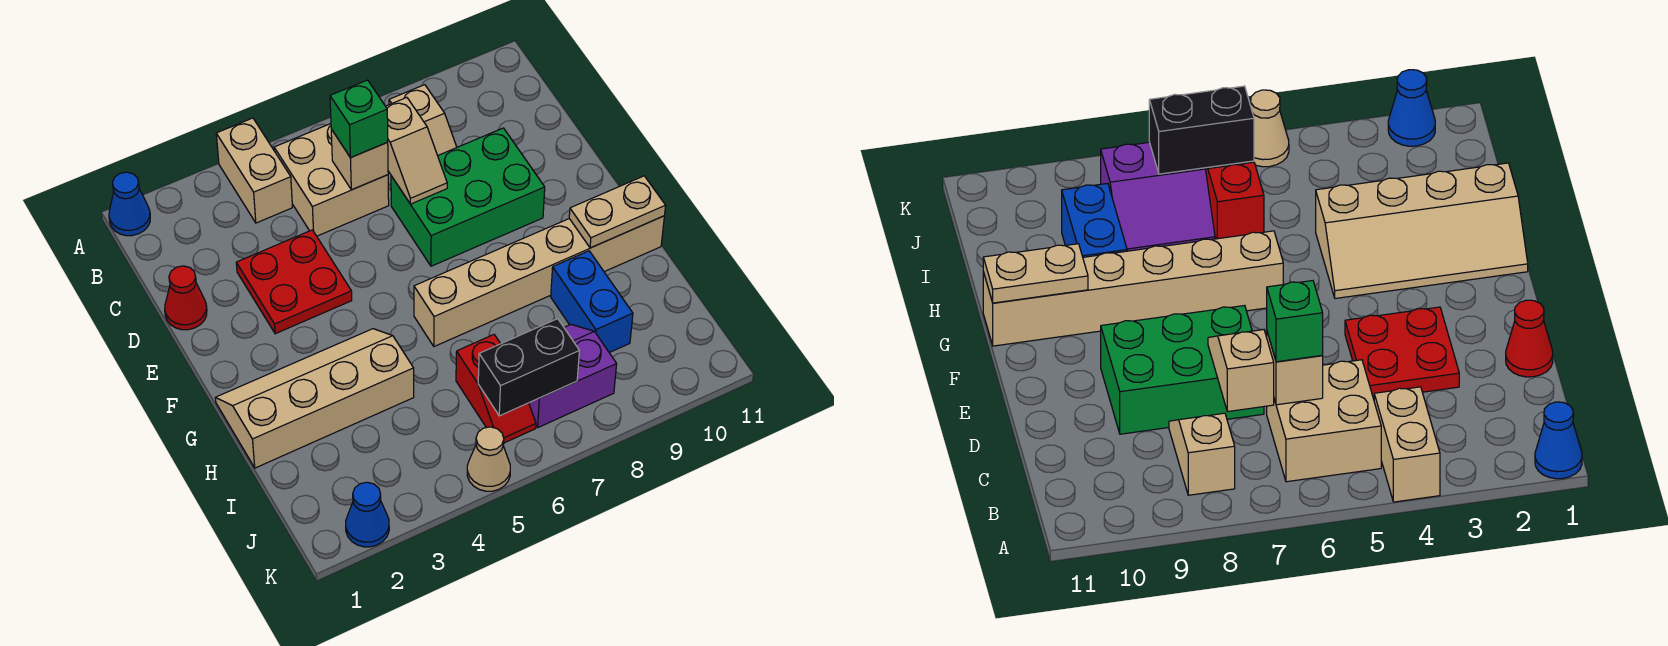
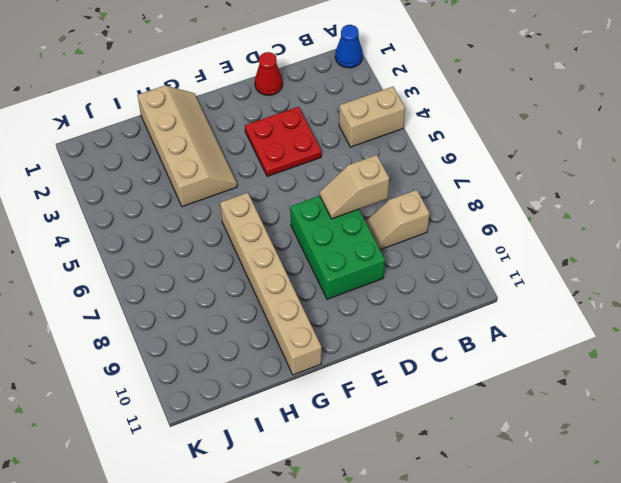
none -> tan 2x2 brick [274,124,389,236]
none -> blue 1x2 brick [551,251,633,353]
none -> red 1x2 slope [456,335,536,443]

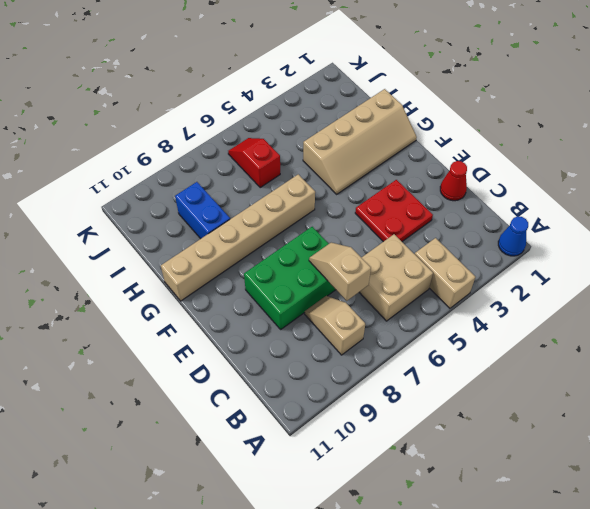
none -> purple 2x2 slope [529,325,617,427]
none -> blue 1x1 cone [346,482,389,547]
none -> tan 1x1 cone [467,427,510,491]

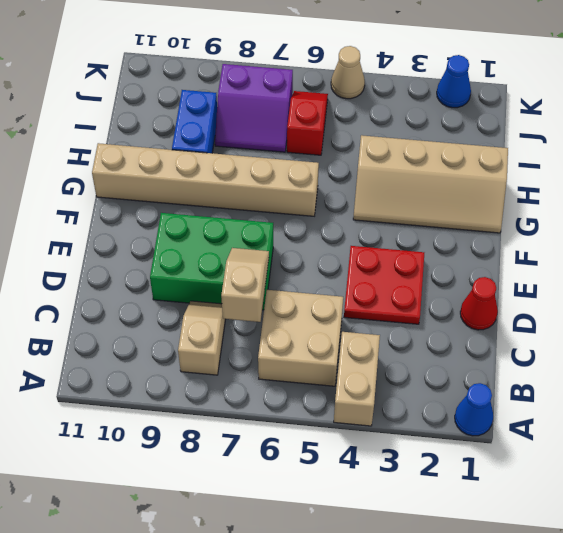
none -> tan 1x1 brick [331,129,388,190]
none -> tan 1x2 plate [569,176,666,248]
none -> black 1x2 brick [478,319,579,416]

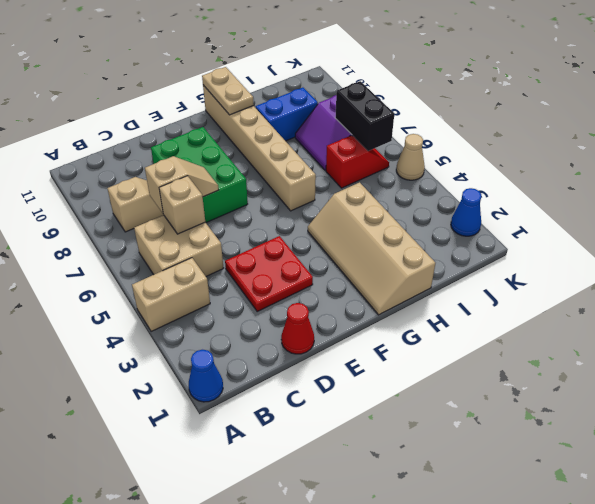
none -> green 1x1 brick [330,80,388,158]

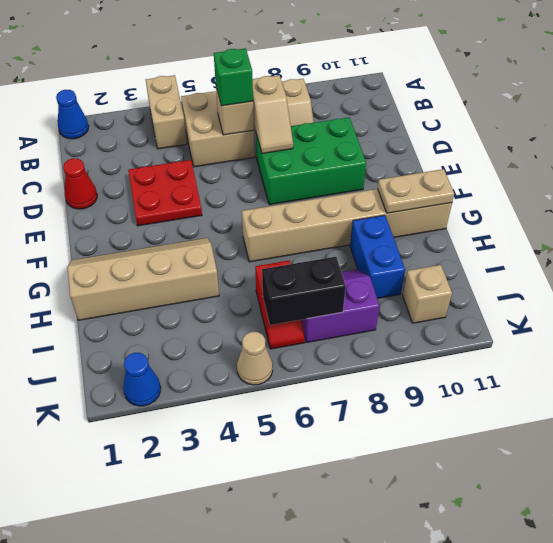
tan 1x1 brick [403,265,452,323] -> none

